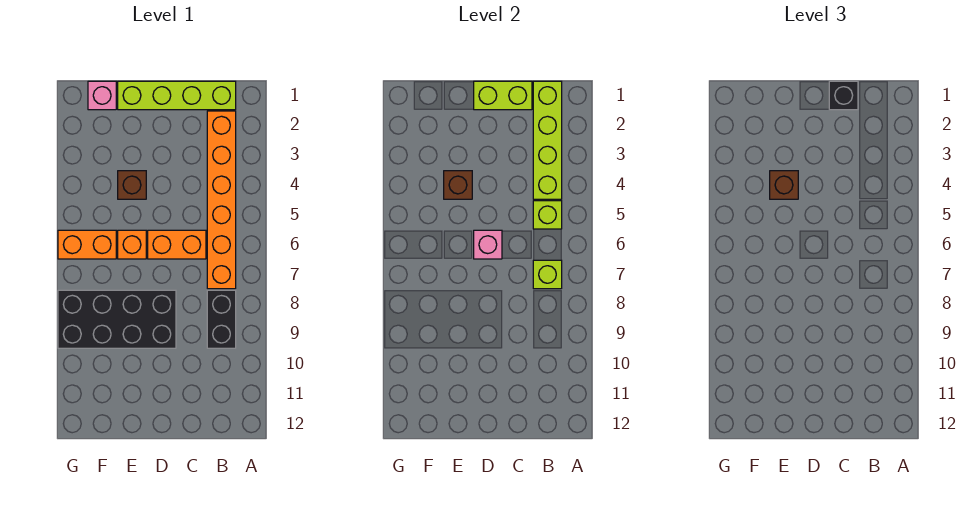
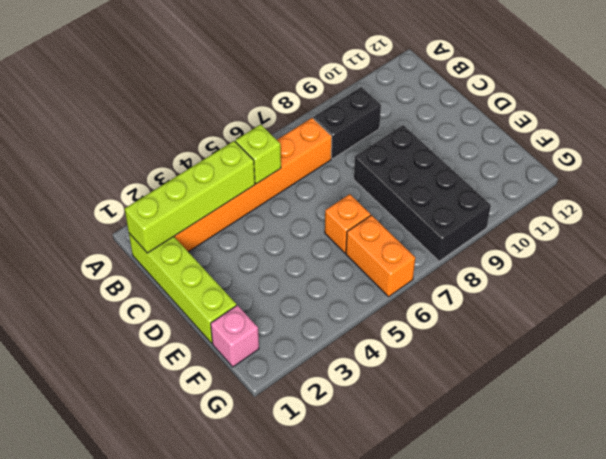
none -> orange 1x2 brick [148,230,206,259]
none -> brown 1x1 brick [118,171,146,199]
none -> lime 1x1 brick [533,260,562,289]

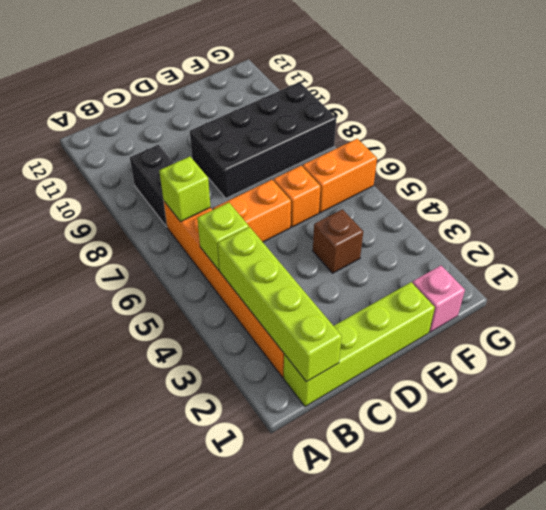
none -> lime 1x2 brick [474,81,532,110]
none -> pink 1x1 brick [474,230,502,259]
none -> brown 1x1 brick [444,171,472,199]

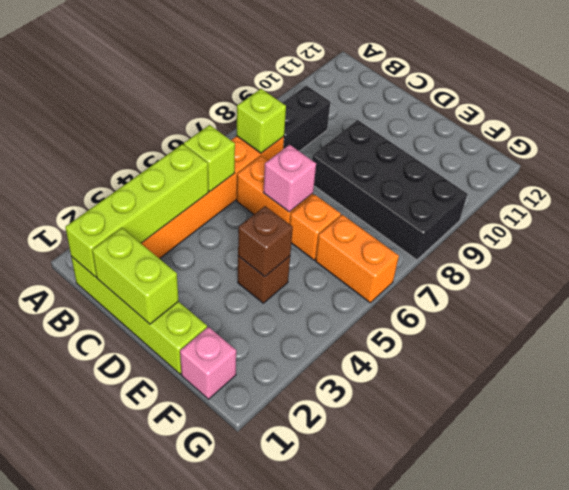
none -> black 1x1 brick [829,81,858,110]
none -> brown 1x1 brick [770,171,798,199]

